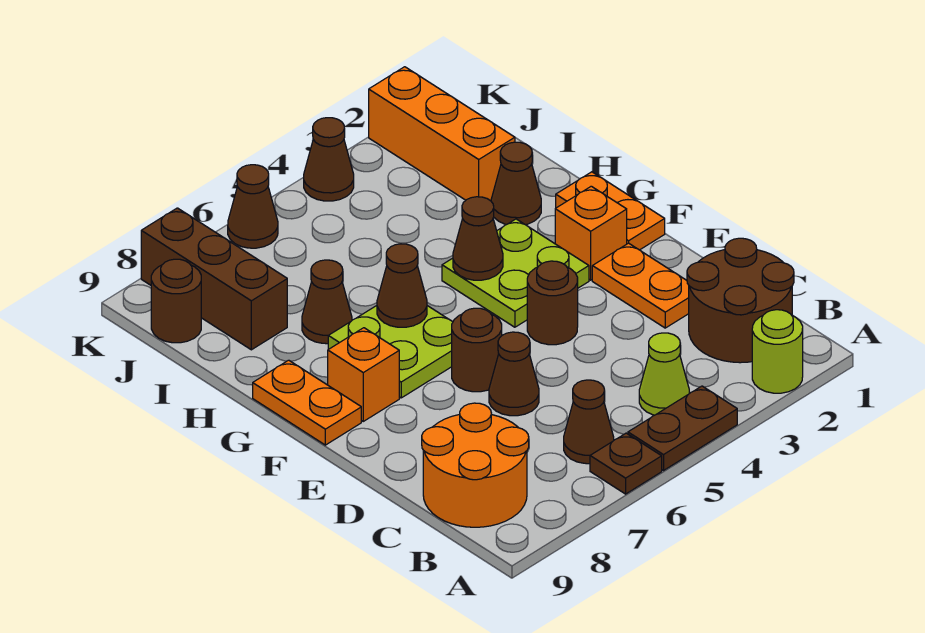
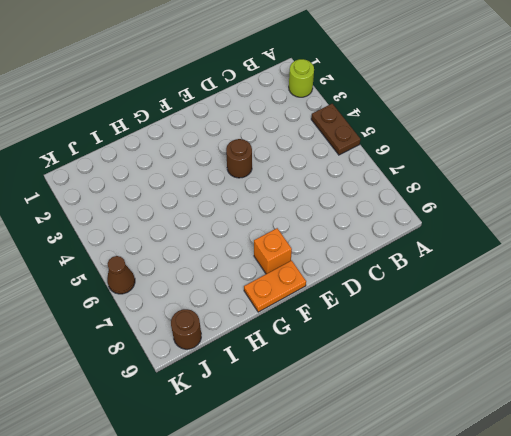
none -> brown 1x1 plate [590,433,662,494]
none -> brown 2x2 round brick [687,238,794,363]
none -> lime 1x1 cone [639,333,689,415]

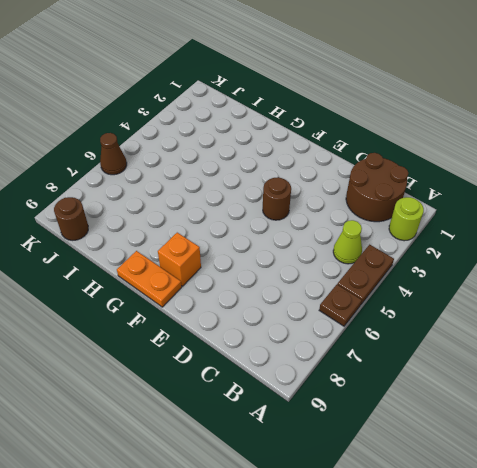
none -> brown 1x1 cone [564,380,614,464]
none -> orange 2x2 round brick [422,403,529,527]
none -> orange 1x2 plate [592,243,689,328]

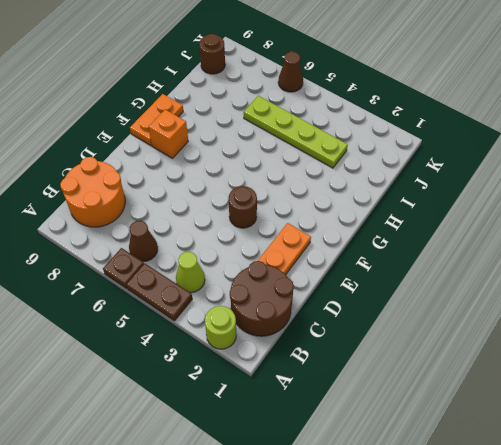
lime 1x4 plate [244,96,348,168] -> none
none -> brown 1x1 cone [489,332,539,416]
none -> brown 1x1 round brick [452,308,502,392]
none -> orange 1x2 plate [556,172,665,250]

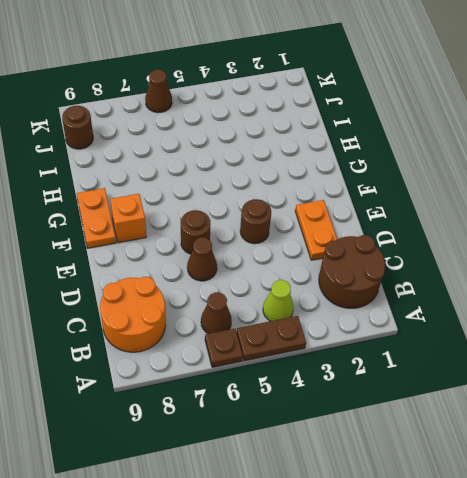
none -> lime 1x1 round brick [752,310,803,393]
none -> orange 1x2 plate [556,172,665,250]
none -> orange 1x1 brick [555,186,627,280]

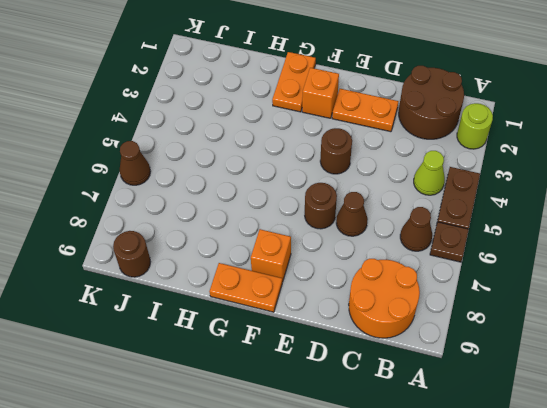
orange 1x2 plate [272,52,316,112] -> orange 1x2 plate turned to [556,172,665,250]
none -> lime 2x2 plate [442,219,589,327]
none -> lime 2x2 plate [328,306,453,398]
none -> brown 1x1 cone [491,142,541,225]

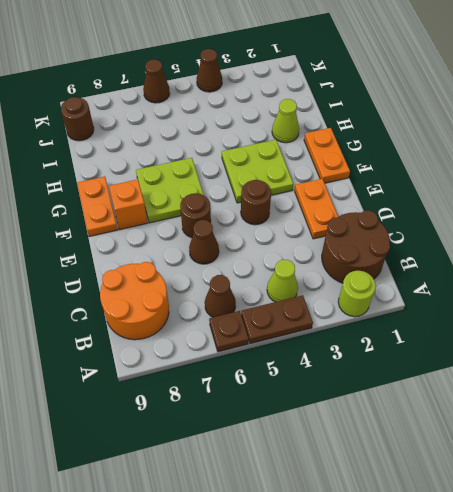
lime 1x1 cone [272,99,299,143] -> brown 1x1 cone [491,142,541,225]
none -> orange 1x1 brick [555,186,627,280]
none -> brown 1x1 cone [302,260,352,344]
none -> orange 1x3 brick [369,67,515,201]

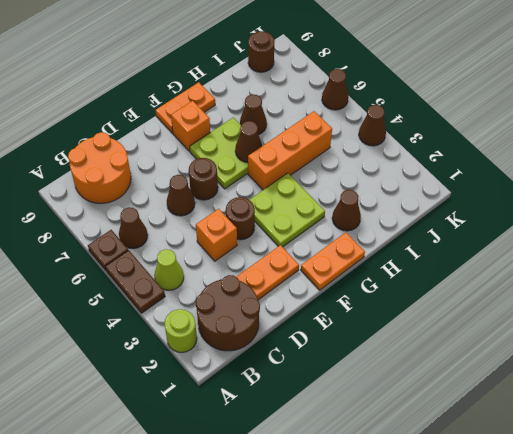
orange 1x1 brick [196,209,237,261] -> orange 1x1 brick moved to [555,186,627,280]
orange 1x3 brick [248,111,332,190] -> orange 1x3 brick moved to [369,67,515,201]
none -> brown 1x3 brick [141,208,287,350]
none -> brown 1x1 cone [453,197,503,280]

